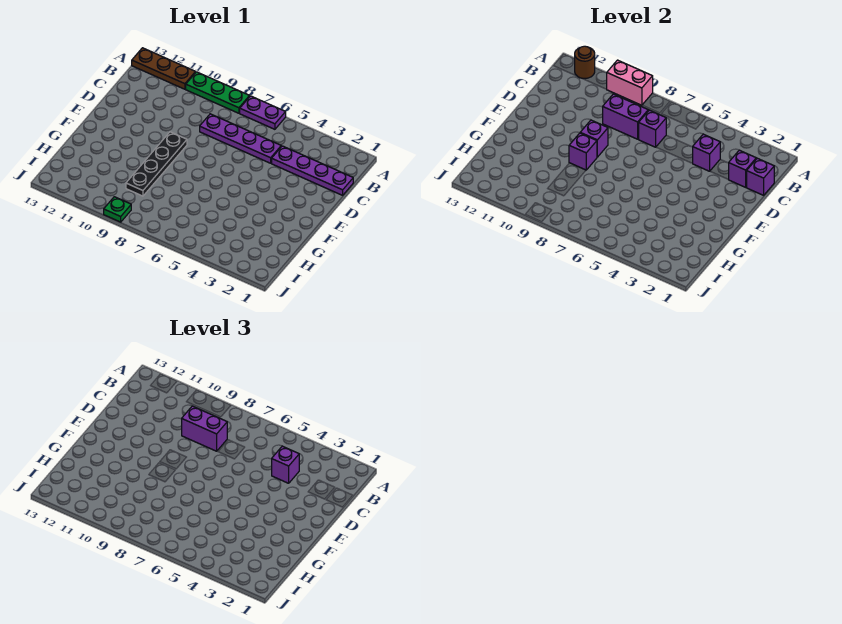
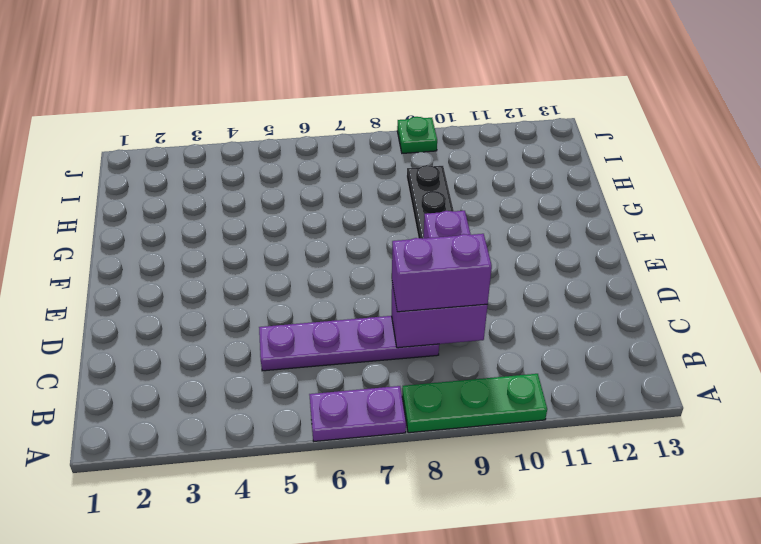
none -> brown 1x3 plate [132,48,196,89]
none -> purple 1x4 plate [272,146,353,195]
none -> pink 1x2 brick [607,60,653,105]

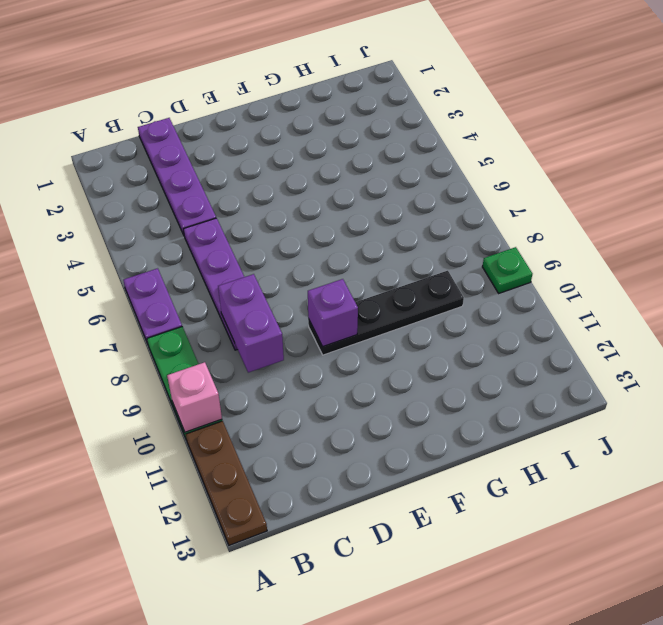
pink 1x1 brick [167,362,222,432] -> pink 1x2 brick [607,60,653,105]
none -> brown 1x1 round brick [575,46,595,79]
none -> purple 1x1 brick [747,158,774,195]
none -> purple 1x1 brick [729,150,756,187]

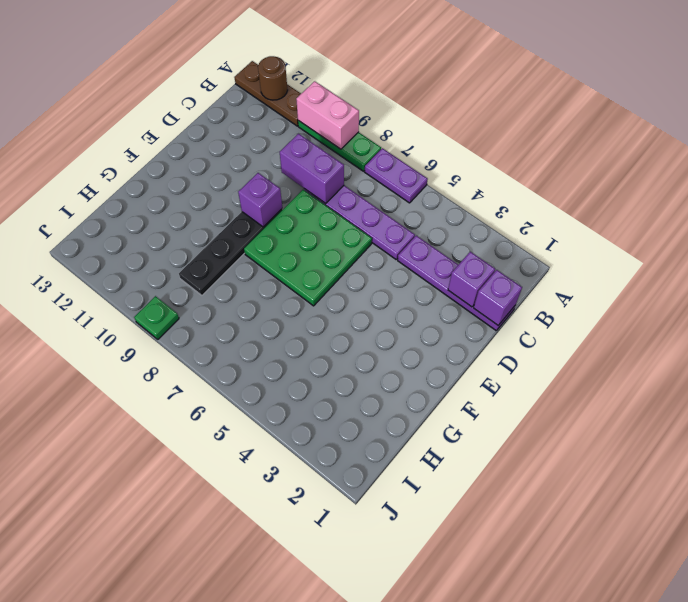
green 3x3 plate [244,190,372,306] -> none
none -> purple 1x1 brick [693,134,720,171]
none -> purple 1x1 brick [638,110,666,147]
none -> purple 1x1 brick [569,133,597,170]

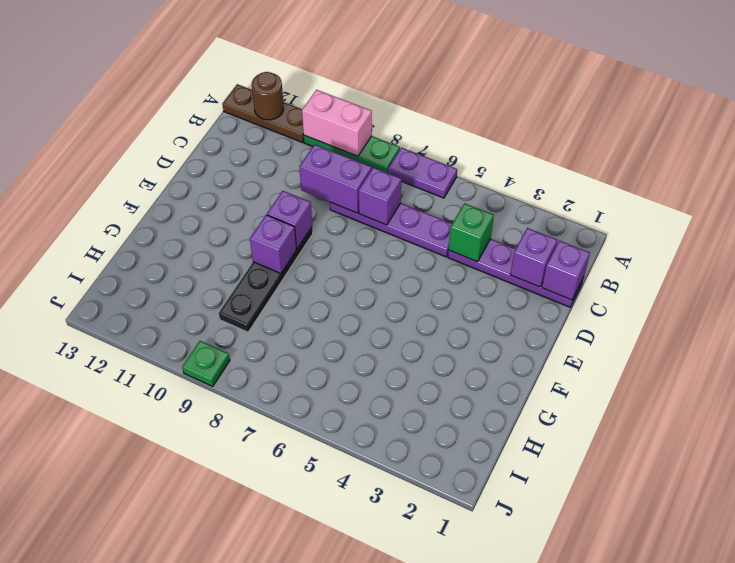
green 1x1 brick [449,203,494,262] -> purple 1x1 brick [693,134,720,171]
none -> purple 1x1 brick [272,446,299,483]
none -> purple 1x2 brick [182,406,227,451]

